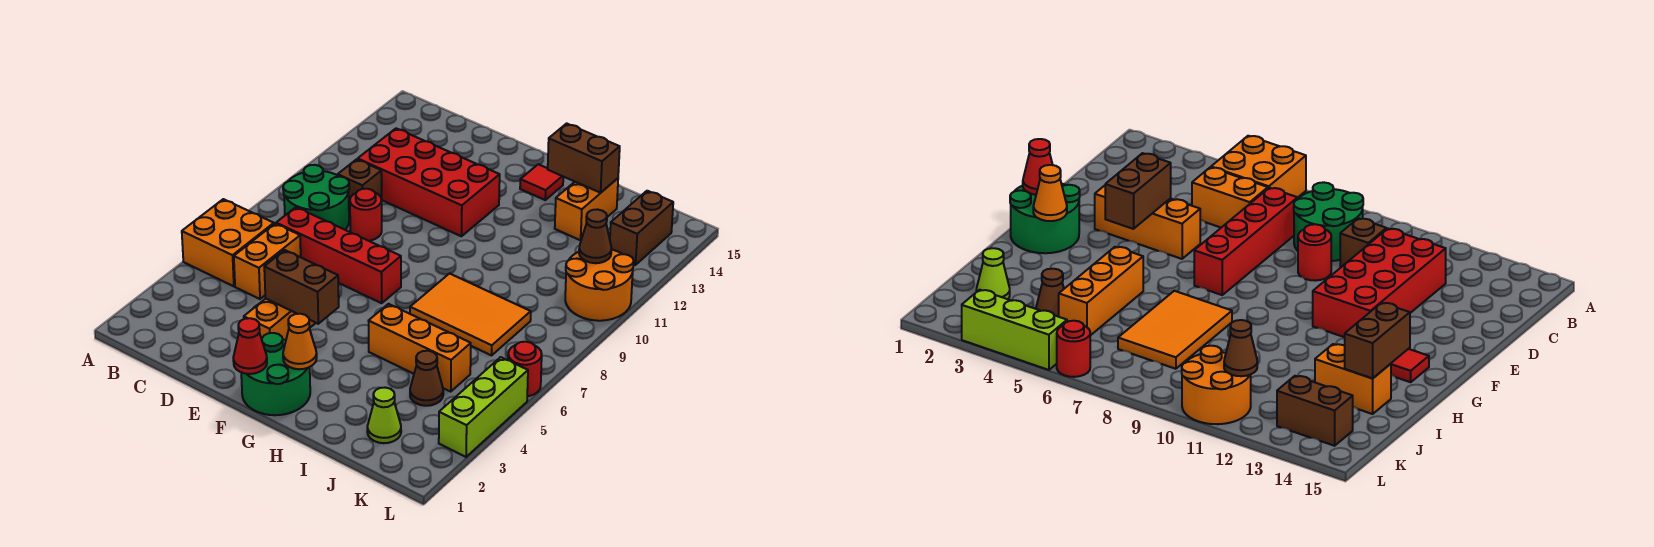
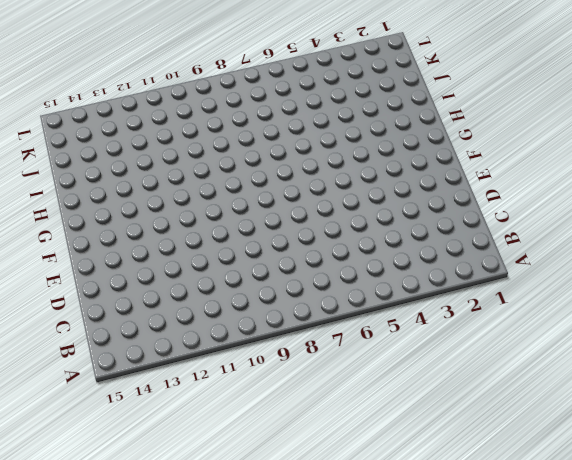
none -> orange 2x2 brick [182,199,274,286]
none -> green 2x2 round brick [283,165,349,230]
none -> orange 1x2 brick [234,224,301,299]

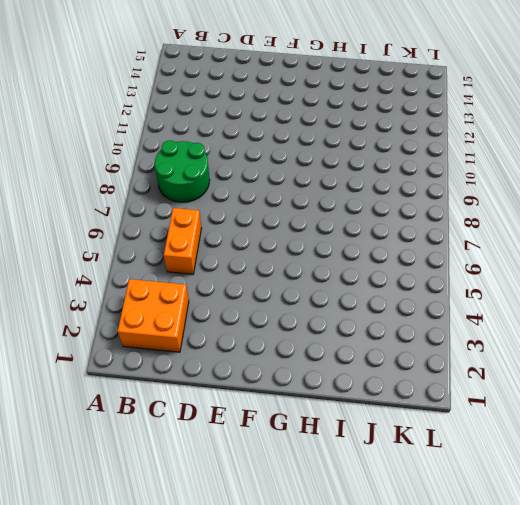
orange 2x2 brick [118,279,189,352] -> orange 2x2 brick moved to [182,199,274,286]
none -> red 1x4 brick [276,207,401,303]
none -> brown 1x1 brick [338,159,382,210]
none -> red 2x4 brick [358,128,500,236]

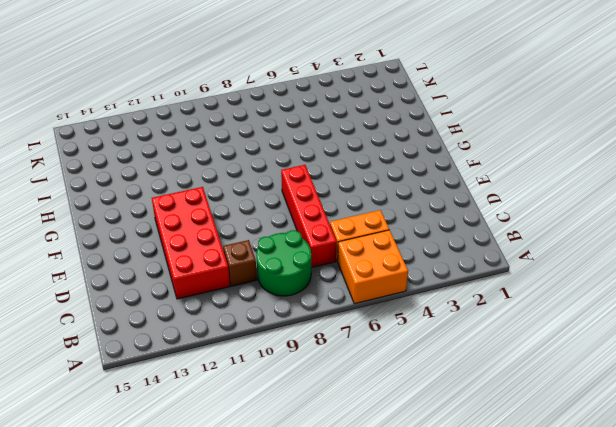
none -> red 1x1 round brick [350,189,382,241]
none -> orange 1x3 brick [244,299,315,340]
none -> green 2x2 round brick [241,333,310,415]

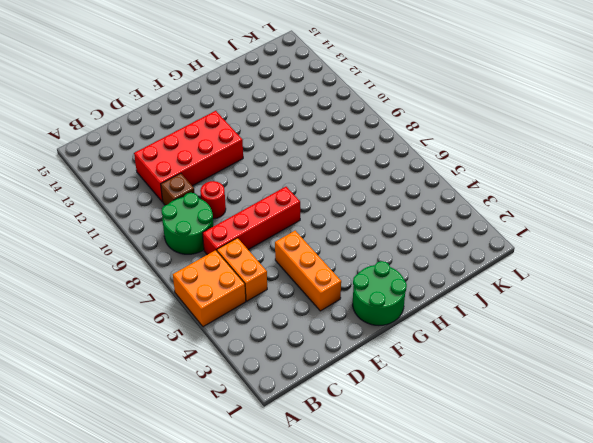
none -> red 1x1 tile [520,164,563,200]
none -> orange 1x3 brick [369,304,471,392]
none -> orange 2x3 tile [410,274,531,355]

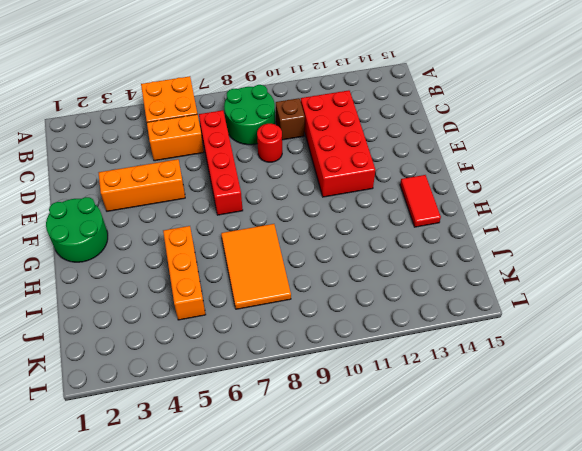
red 1x2 tile [400,175,441,227] -> red 1x1 tile [520,164,563,200]
none -> orange 1x2 brick [555,178,618,240]
none -> lime 1x1 cone [367,388,401,443]
none -> brown 1x1 cone [410,351,443,406]

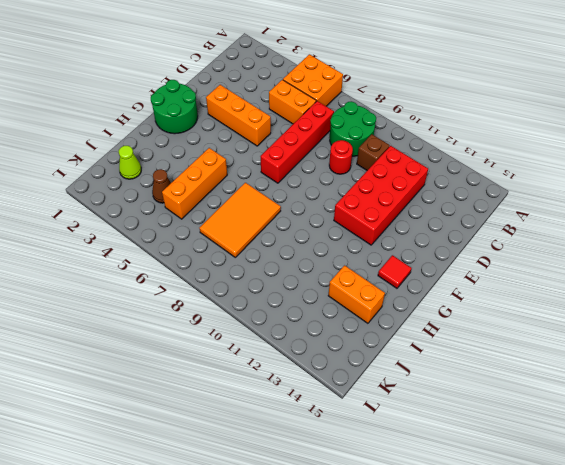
none -> orange 2x2 round brick [565,249,634,321]
none -> brown 1x2 brick [610,191,673,265]
none -> lime 1x3 brick [439,357,528,457]

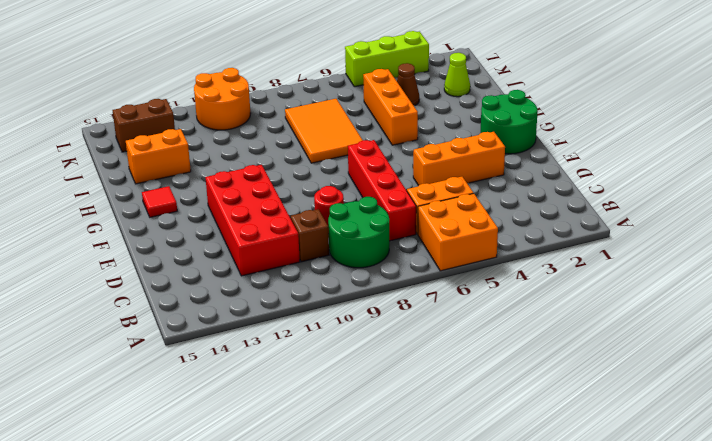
none -> red 1x1 round brick [508,342,542,396]
none -> brown 1x2 brick [264,250,339,324]
none -> red 1x1 cone [233,318,267,374]

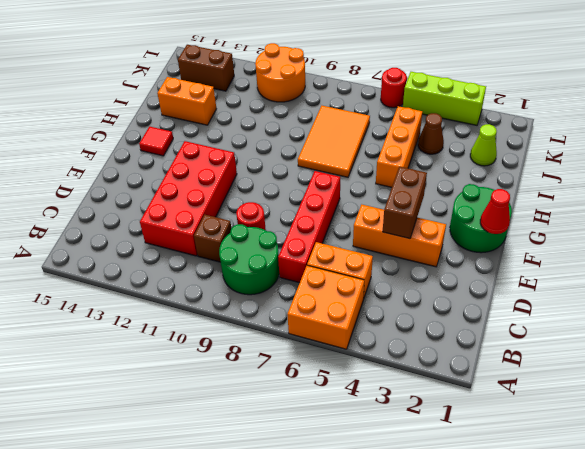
none -> orange 1x1 cone [283,314,317,369]
none -> brown 1x2 brick [548,123,620,193]
none -> brown 1x1 cone [579,209,611,263]

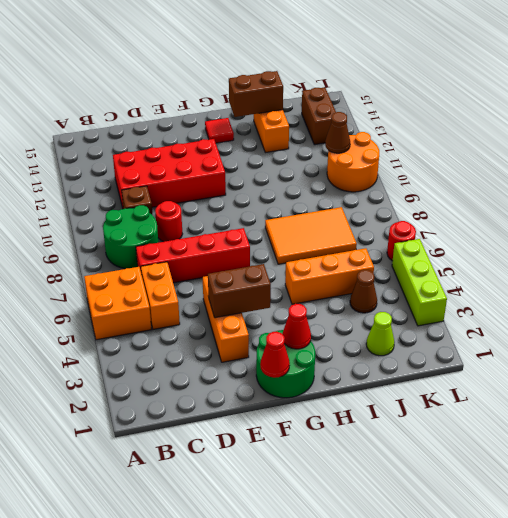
red 1x1 cone [283,304,311,349] -> orange 1x1 cone [283,314,317,369]

